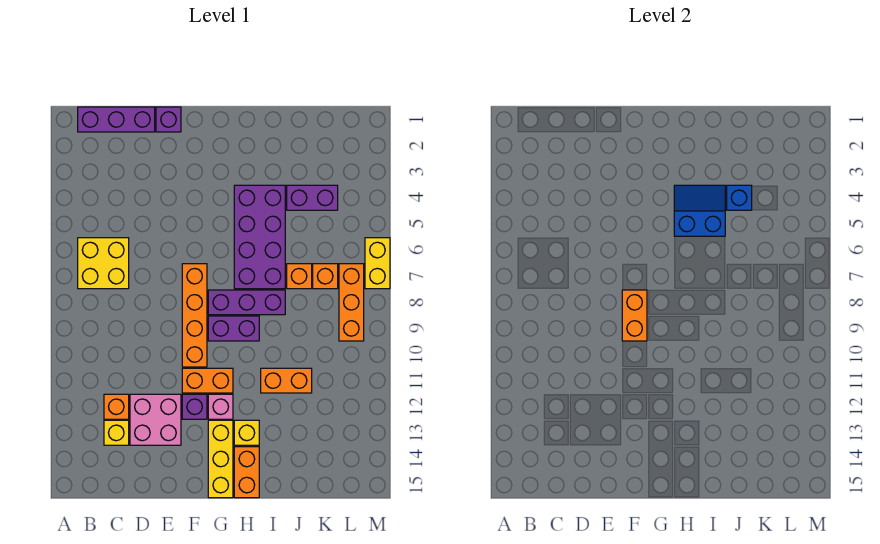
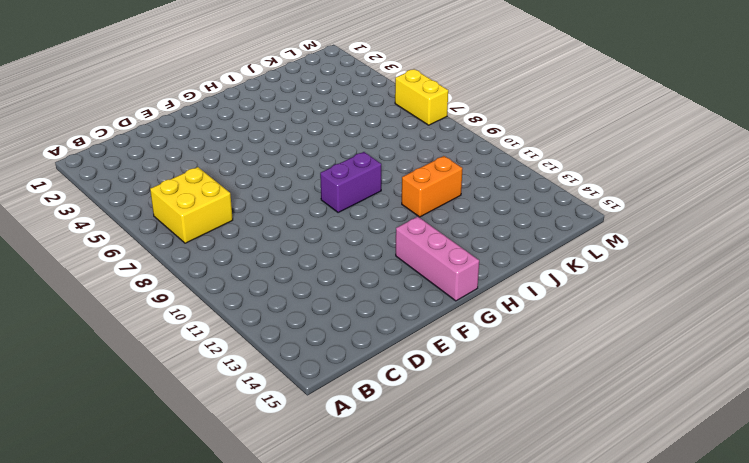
pink 1x3 brick [396,217,479,301] -> yellow 1x3 brick [208,420,233,498]
none -> purple 1x3 brick [78,107,155,132]
none -> orange 1x1 brick [104,394,129,419]
none -> yellow 1x1 brick [104,420,129,445]

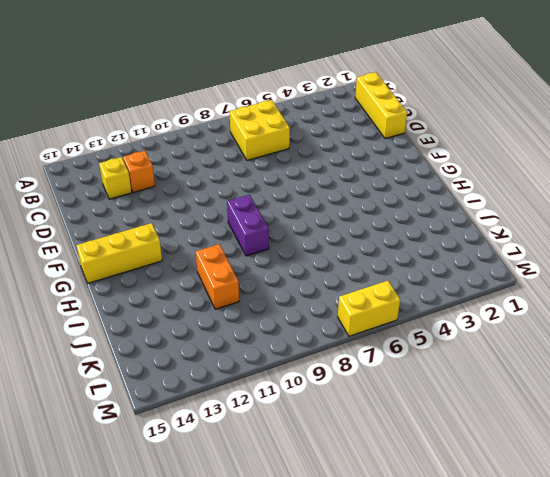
yellow 1x3 brick [355,72,407,139] -> purple 1x3 brick [78,107,155,132]
none -> pink 2x2 brick [130,394,181,445]
none -> purple 1x1 brick [156,107,181,132]
none -> orange 1x4 brick [182,264,207,367]

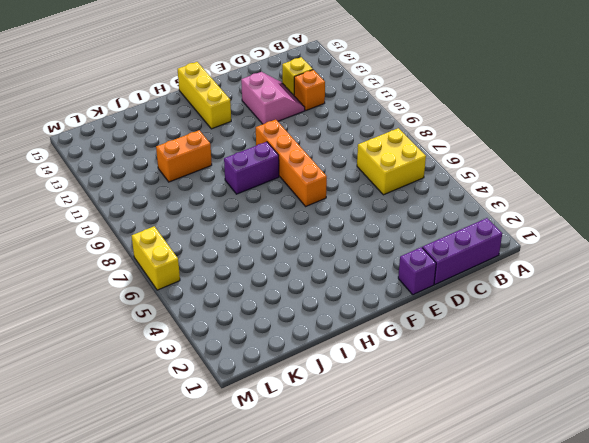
pink 2x2 slope [241,72,305,124] -> pink 2x2 brick [130,394,181,445]
none -> orange 1x2 brick [182,368,233,393]
none -> purple 1x1 brick [182,394,207,419]
none -> purple 1x3 brick [208,290,285,315]

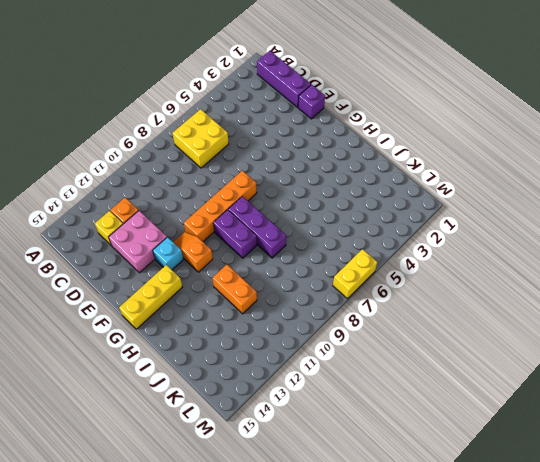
orange 1x2 slope [173,232,213,272] -> orange 1x2 brick [182,368,233,393]
cyan 1x1 brick [153,237,183,270] -> purple 1x1 brick [182,394,207,419]
none -> pink 1x1 brick [208,394,233,419]
none -> purple 2x4 brick [234,185,285,289]
none -> yellow 1x1 brick [234,420,259,445]

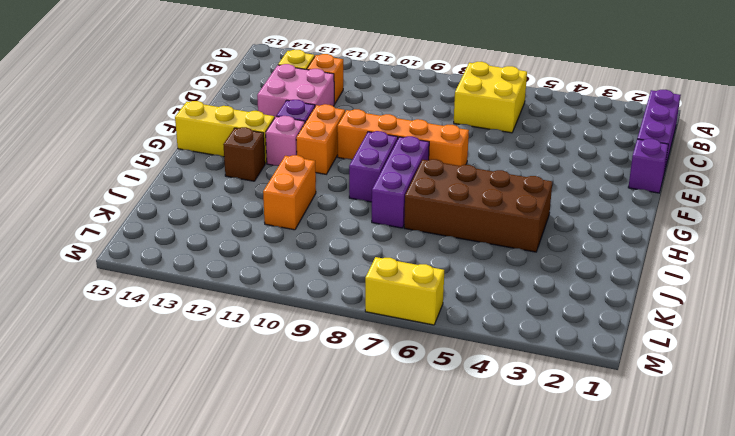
brown 2x4 brick [404,159,552,252] -> purple 2x4 brick [234,185,285,289]
brown 1x1 brick [223,127,265,181] -> yellow 1x1 brick [234,420,259,445]
none -> orange 1x2 brick [234,447,259,498]
none -> purple 1x2 brick [287,185,338,210]
none -> orange 1x1 brick [287,264,312,289]

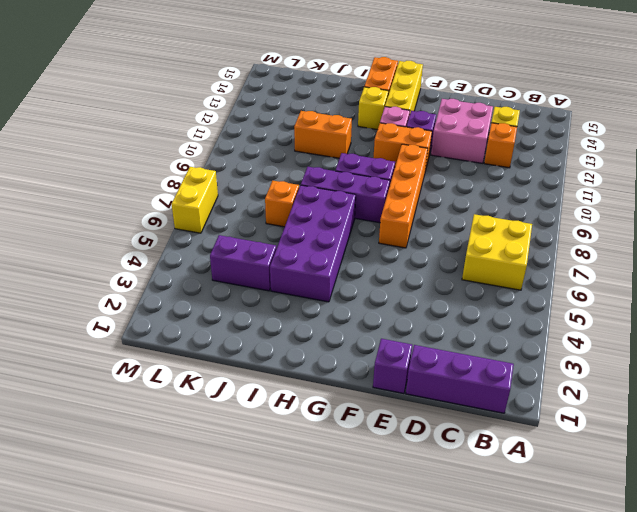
none -> orange 1x1 brick [313,264,338,289]
none -> orange 1x3 brick [339,264,364,341]
none -> orange 1x2 brick [622,290,647,341]

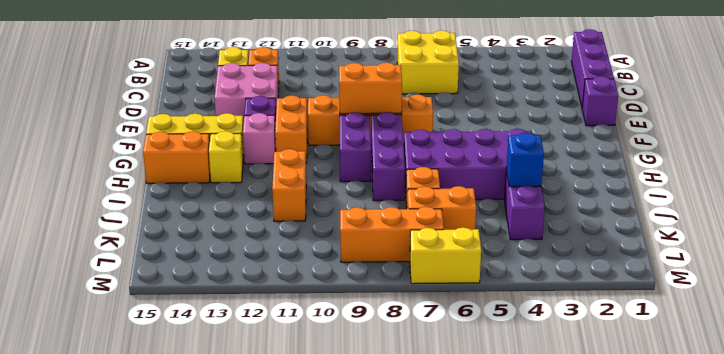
orange 1x2 brick [407,186,476,230] -> orange 1x1 brick [313,264,338,289]
none -> blue 2x2 slope [674,185,725,236]

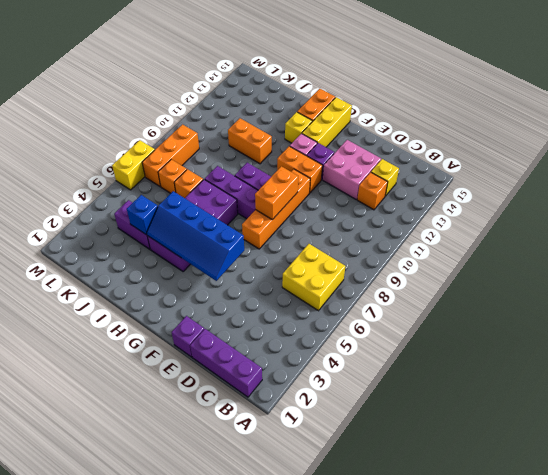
blue 2x4 slope [147,191,244,281] -> blue 2x2 slope [674,185,725,236]

